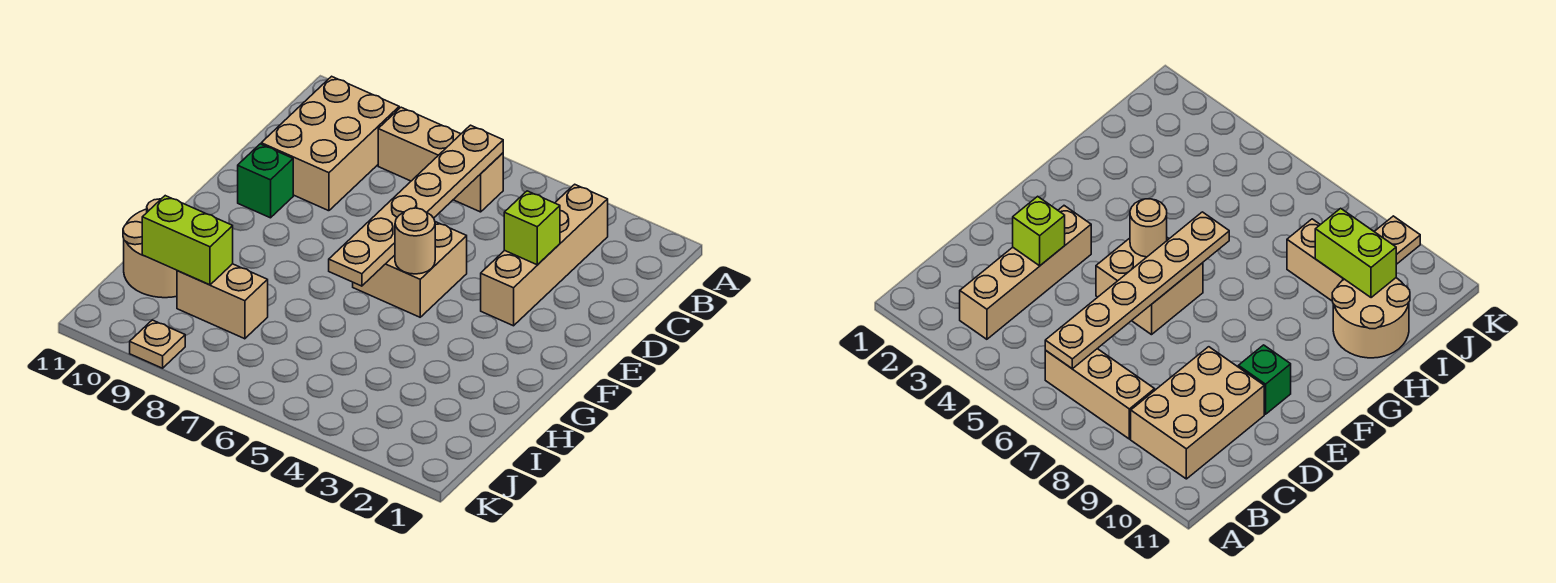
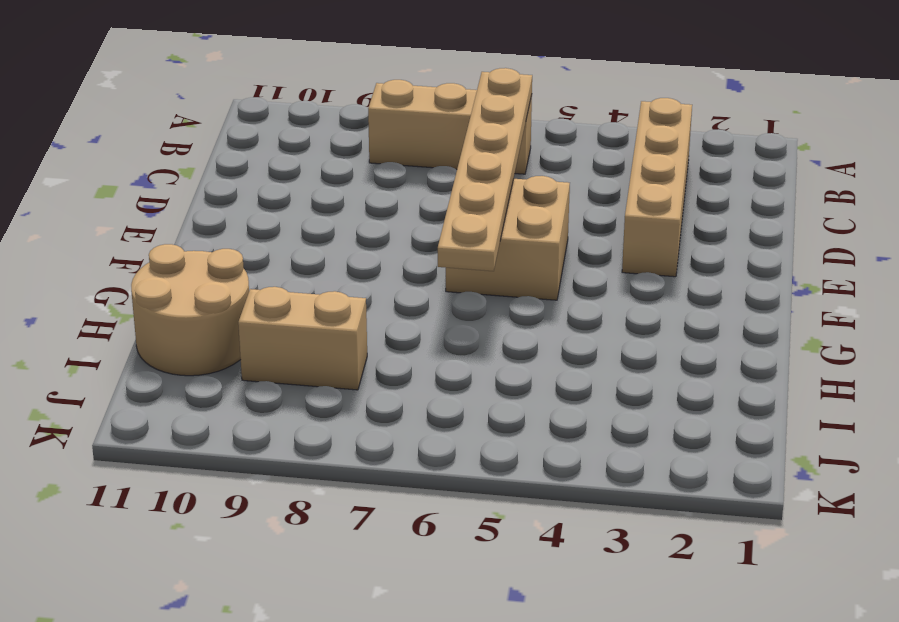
none -> tan 2x3 brick [261,76,399,211]
none -> green 1x1 brick [238,144,293,218]
none -> tan 1x1 plate [130,320,185,368]

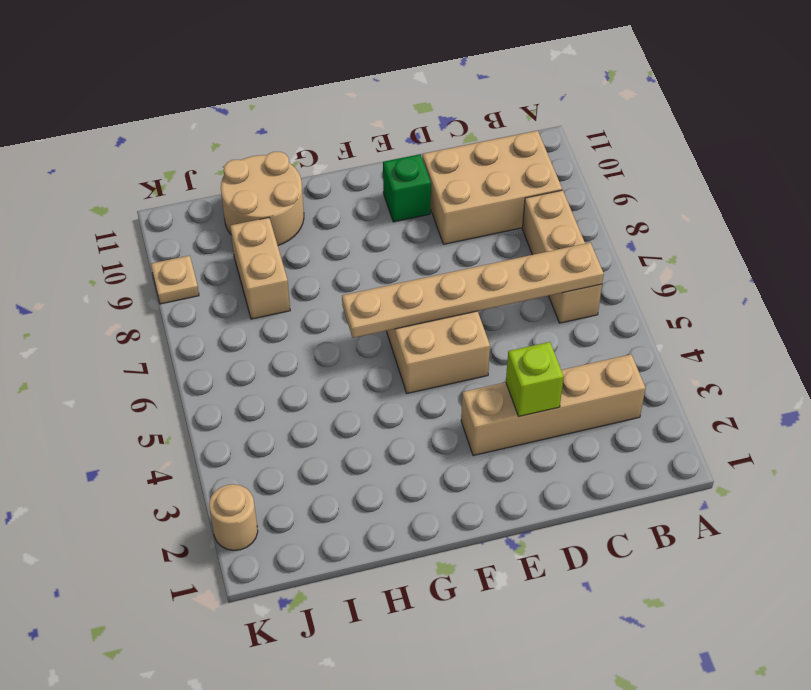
tan 1x1 round brick [209,484,258,551] -> tan 1x1 round brick moved to [395,208,435,274]
none -> lime 1x2 brick [142,196,233,285]

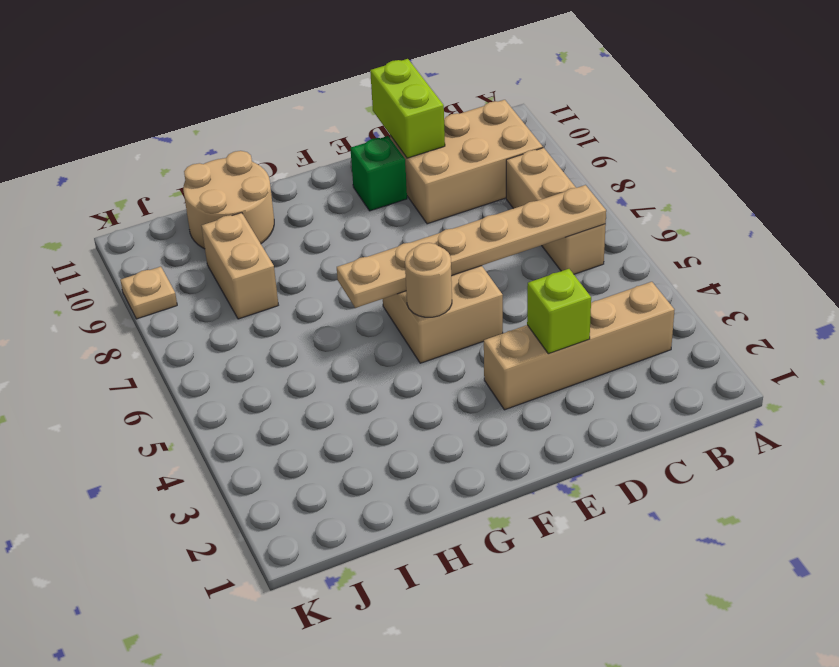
lime 1x2 brick [370,59,445,158] -> lime 1x2 brick moved to [142,196,233,285]

